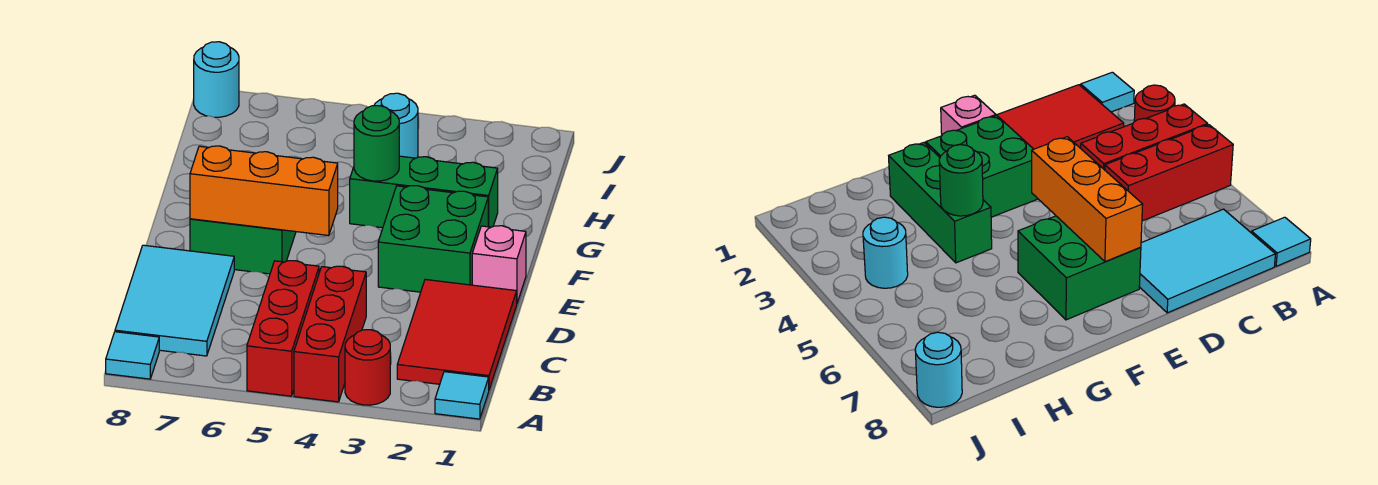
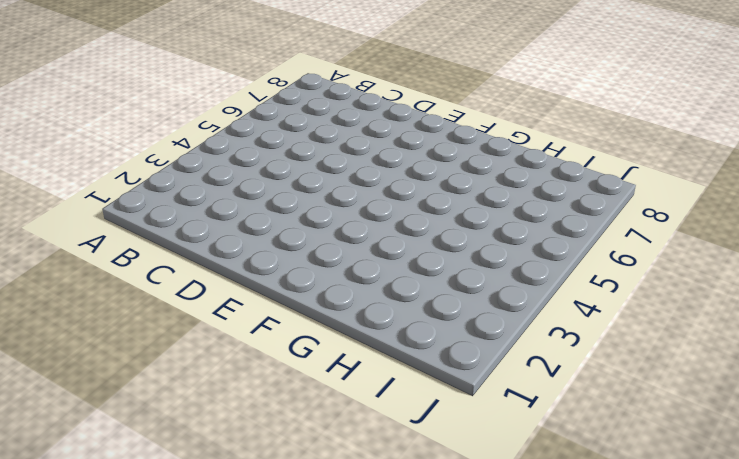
none -> cyan 1x1 tile [435,372,489,419]
none -> red 1x1 round brick [345,330,390,405]
none -> red 1x3 brick [294,266,366,402]

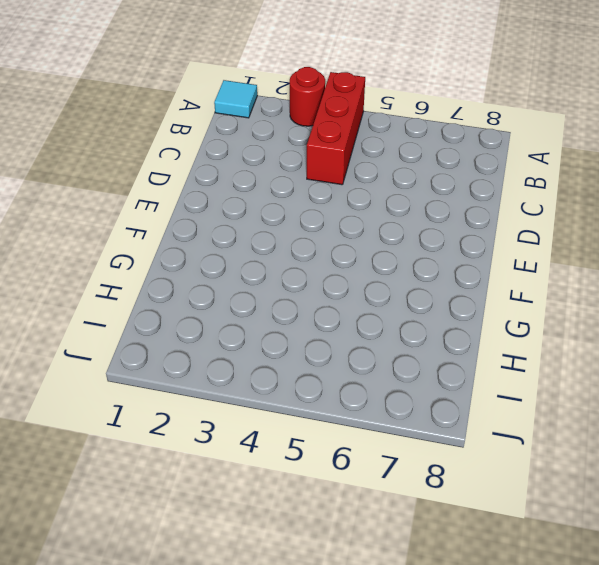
none -> red 1x3 brick [247,261,319,396]
none -> cyan 1x1 tile [106,332,159,379]
none -> red 2x3 tile [397,280,517,389]

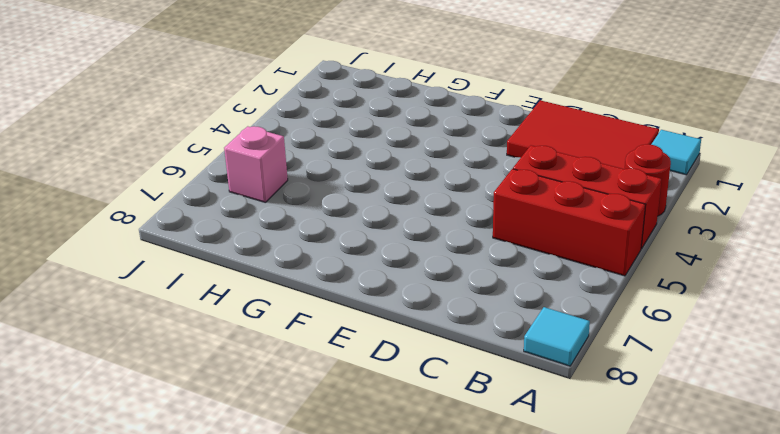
pink 1x1 brick [224,126,288,202] -> pink 1x1 brick moved to [472,226,526,303]
none -> cyan 2x3 tile [115,245,234,356]
none -> green 2x2 brick [378,186,488,292]
none -> green 2x2 brick [190,219,296,274]

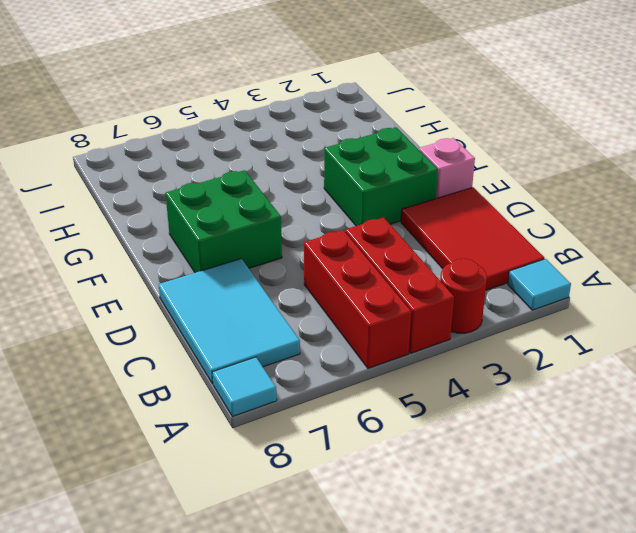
none -> green 1x3 brick [350,156,498,228]
none -> cyan 1x1 round brick [374,93,418,158]
none -> cyan 1x1 round brick [194,42,239,117]

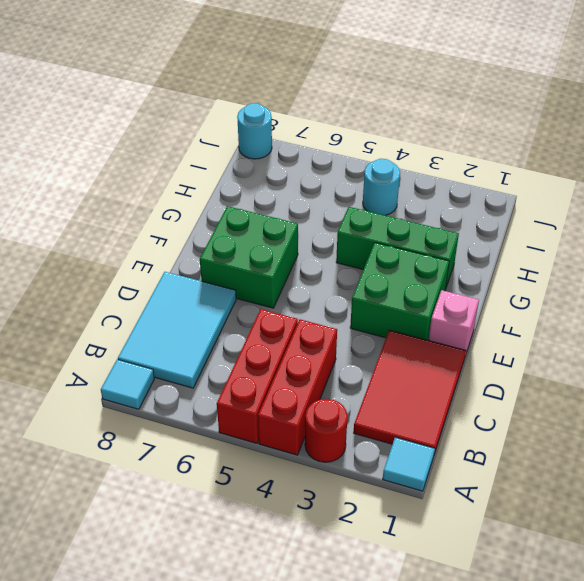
none -> orange 1x3 brick [190,146,338,236]
none -> green 1x1 round brick [354,106,399,181]

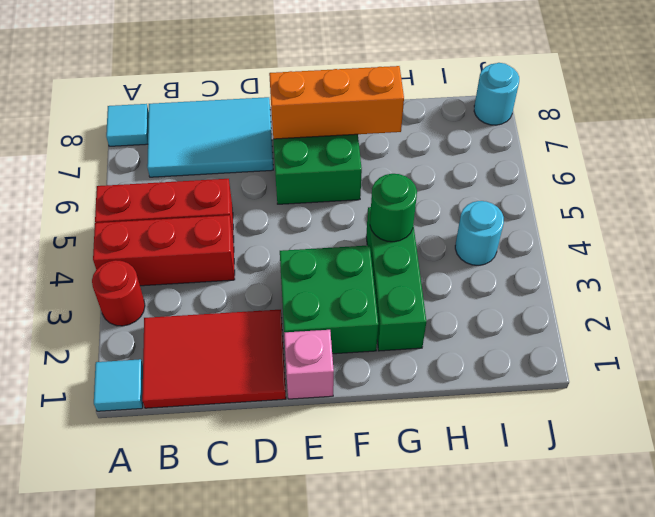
orange 1x3 brick [269,66,404,139] -> orange 1x3 brick turned to [190,146,338,236]

